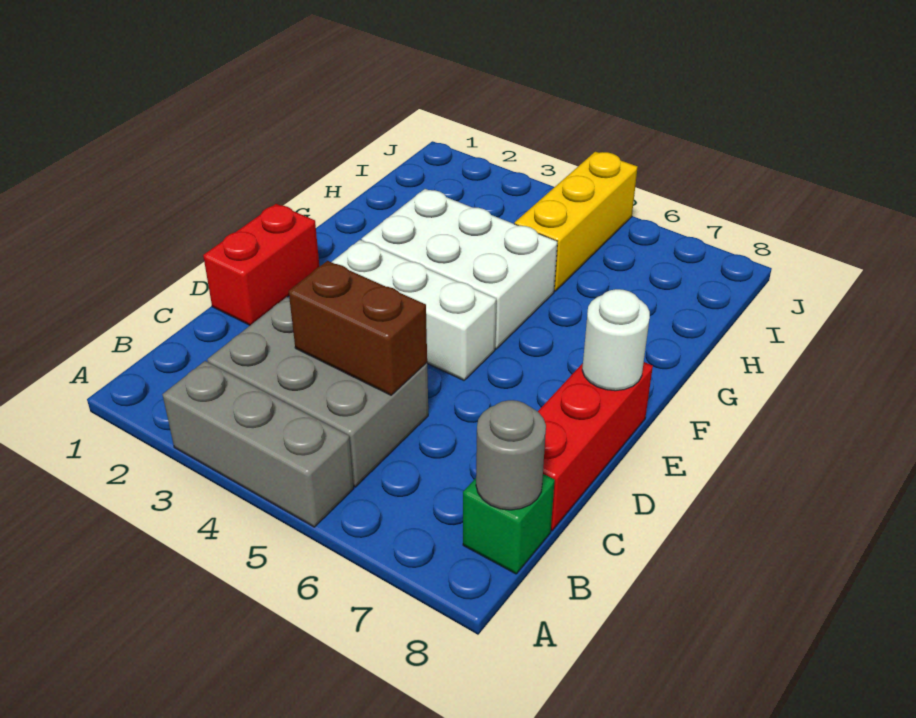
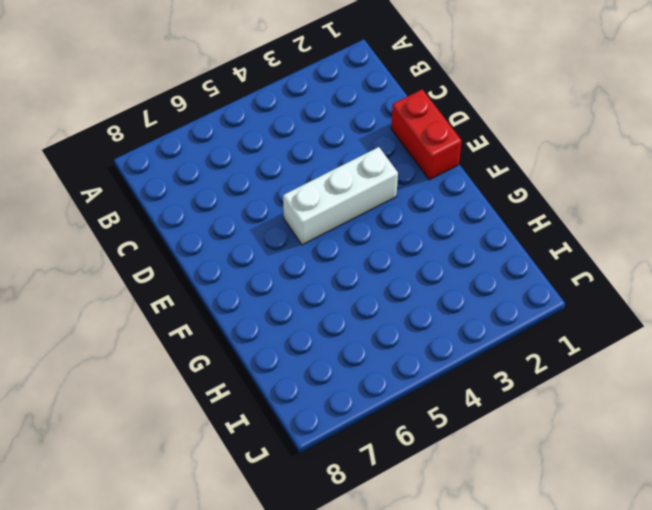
none -> grey 1x3 brick [163,361,354,527]
none -> grey 2x3 brick [207,297,428,487]

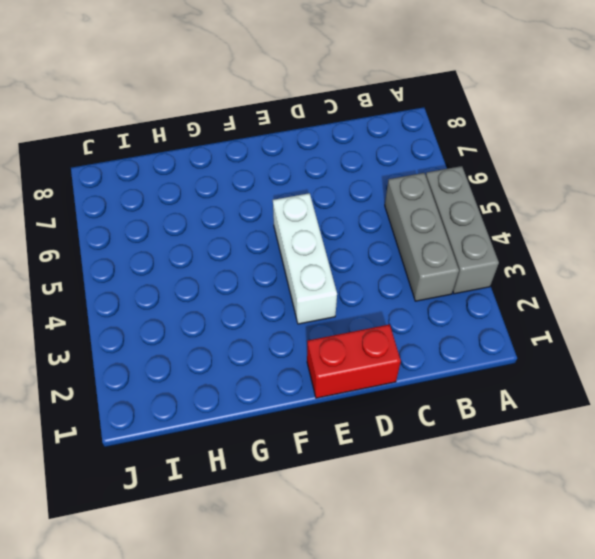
grey 1x3 brick [385,173,459,301] -> grey 2x3 brick [207,297,428,487]
none -> green 1x1 brick [463,474,555,574]
none -> red 1x3 brick [538,362,653,531]

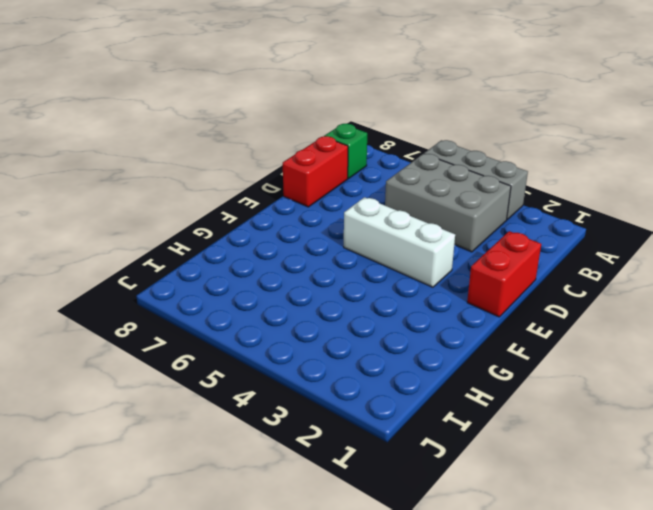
red 1x2 brick [283,136,348,207] -> red 1x3 brick [538,362,653,531]
none -> white 2x3 brick [362,189,557,349]
none -> yellow 1x3 brick [515,152,638,291]

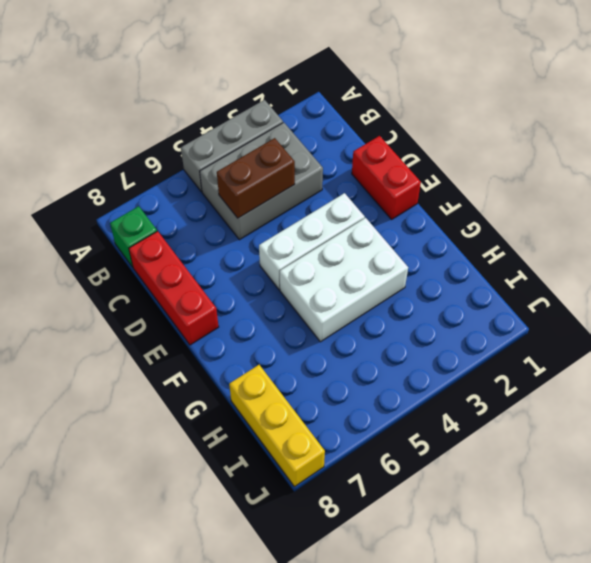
yellow 1x3 brick [229,365,325,487] -> yellow 1x3 brick moved to [515,152,638,291]
none -> grey 1x1 round brick [476,400,546,510]
none -> white 1x1 round brick [582,289,650,391]

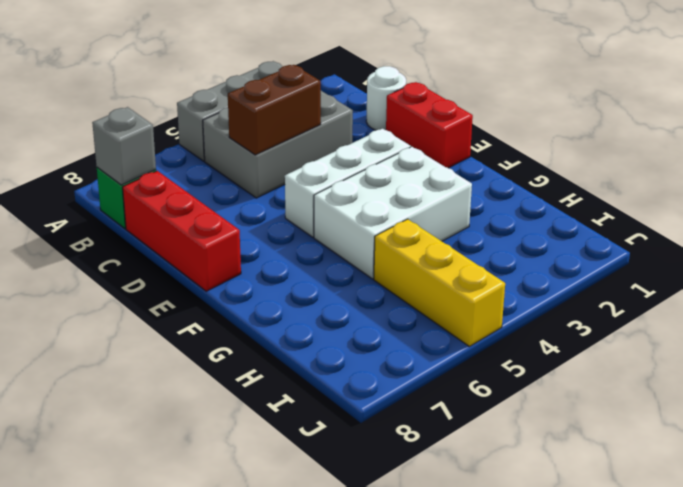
grey 1x1 brick [92,107,156,185] -> grey 1x1 round brick [476,400,546,510]
white 1x1 round brick [366,66,406,130] -> white 1x1 round brick moved to [582,289,650,391]

